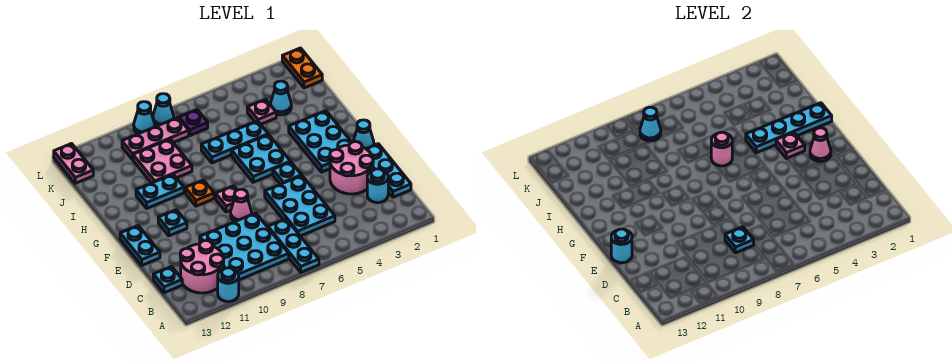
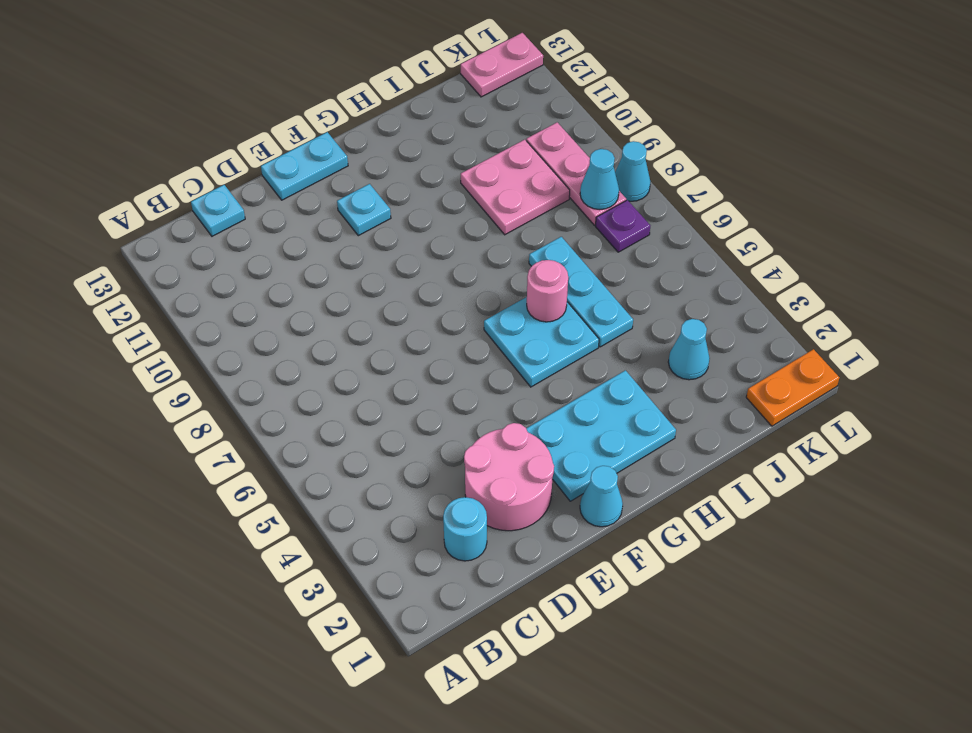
none -> cyan 1x3 plate [268,219,319,272]
none -> cyan 1x1 round brick [218,268,239,302]
none -> cyan 3x3 plate [200,213,289,280]
none -> pink 2x2 round brick [180,241,224,293]

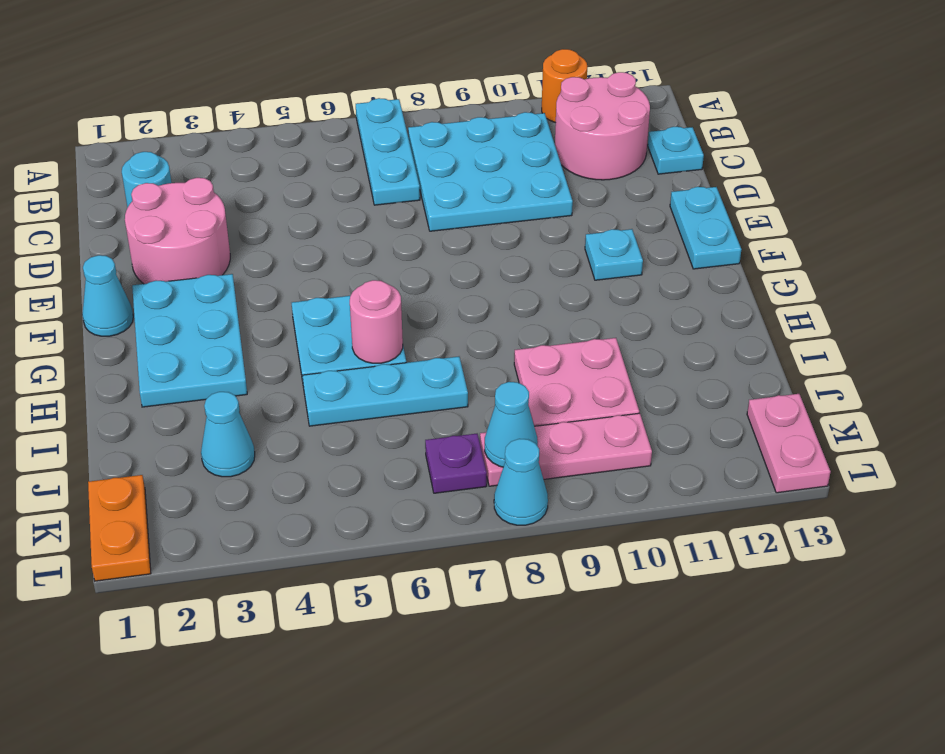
orange 1x1 round brick [542,49,587,123] -> cyan 1x1 round brick [218,268,239,302]
none -> cyan 1x3 plate [367,144,411,197]
none -> cyan 2x3 plate [265,176,335,236]
none -> pink 1x1 cone [231,189,251,221]
none -> cyan 1x1 plate [273,162,302,184]

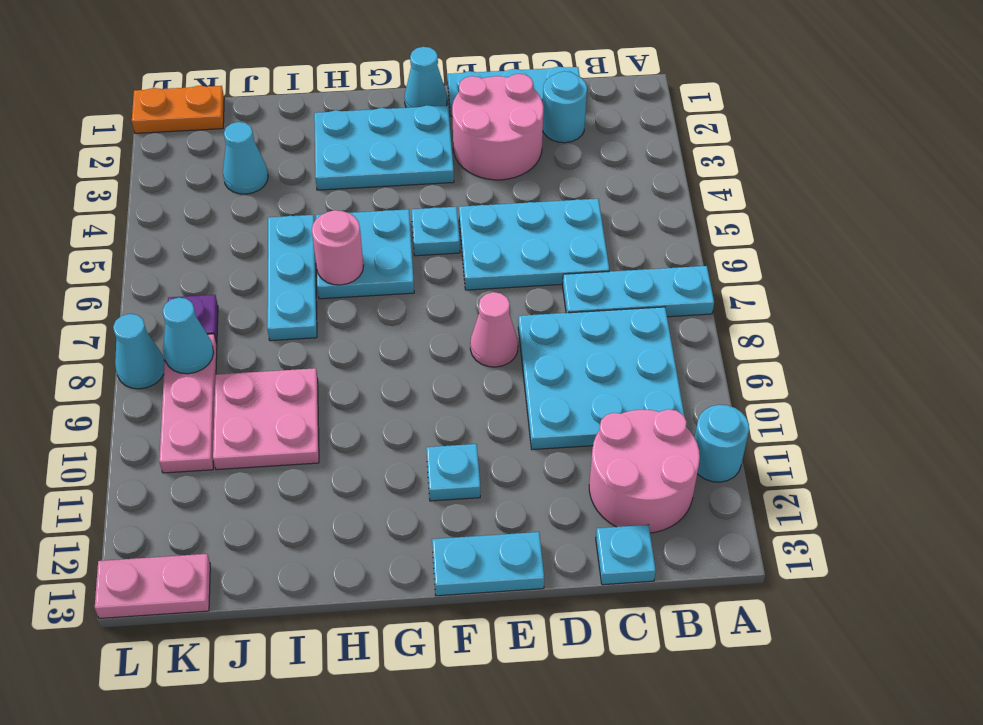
none -> pink 1x1 plate [216,186,237,212]
none -> orange 1x1 plate [185,180,214,206]
none -> cyan 1x2 plate [136,174,184,208]
none -> pink 1x1 plate [247,99,276,124]

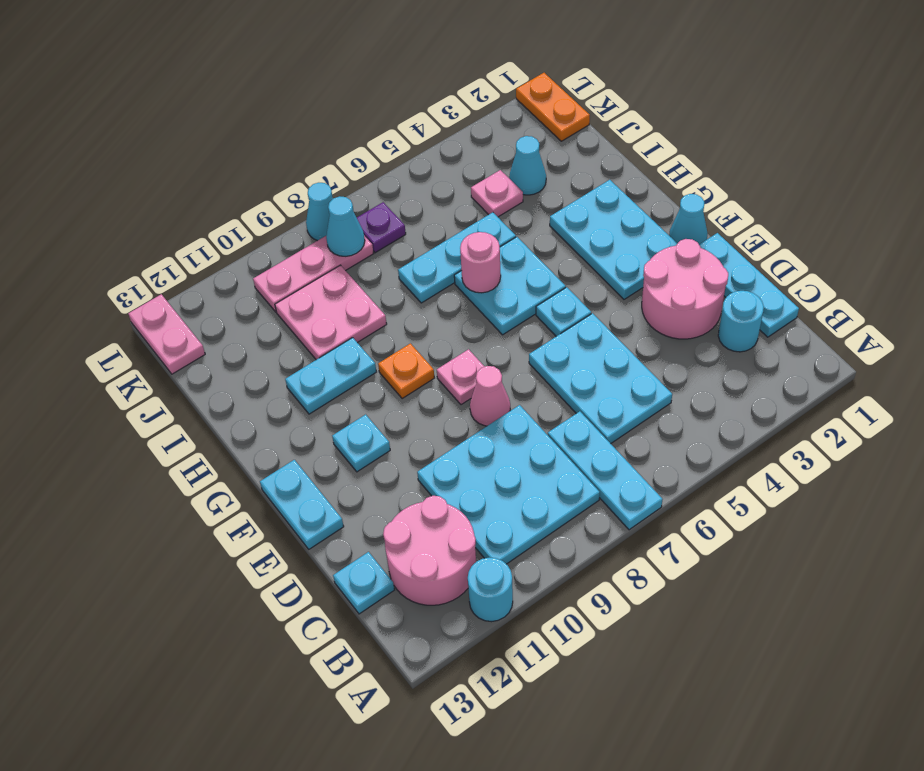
none -> cyan 1x1 cone [134,102,155,134]
none -> cyan 1x1 plate [725,227,754,253]
none -> cyan 1x1 round brick [611,229,632,263]
none -> pink 1x1 cone [810,128,831,161]

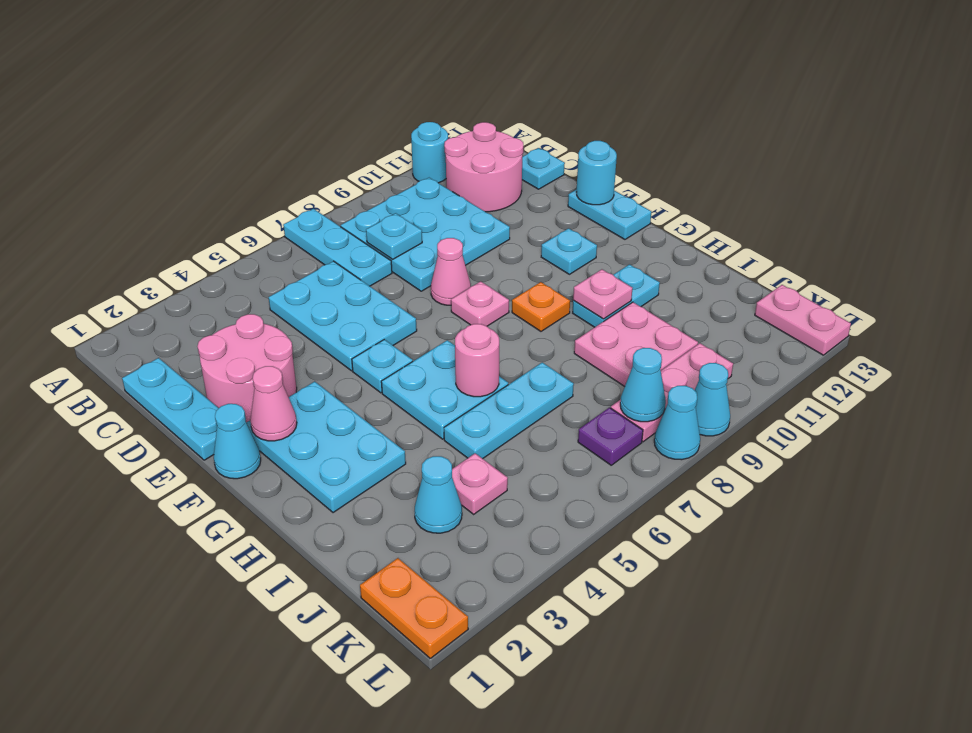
pink 1x1 plate [573,269,632,319] -> pink 1x1 plate moved to [776,132,805,158]
none -> cyan 1x1 round brick [367,169,388,203]
none -> cyan 1x4 plate [746,103,832,153]

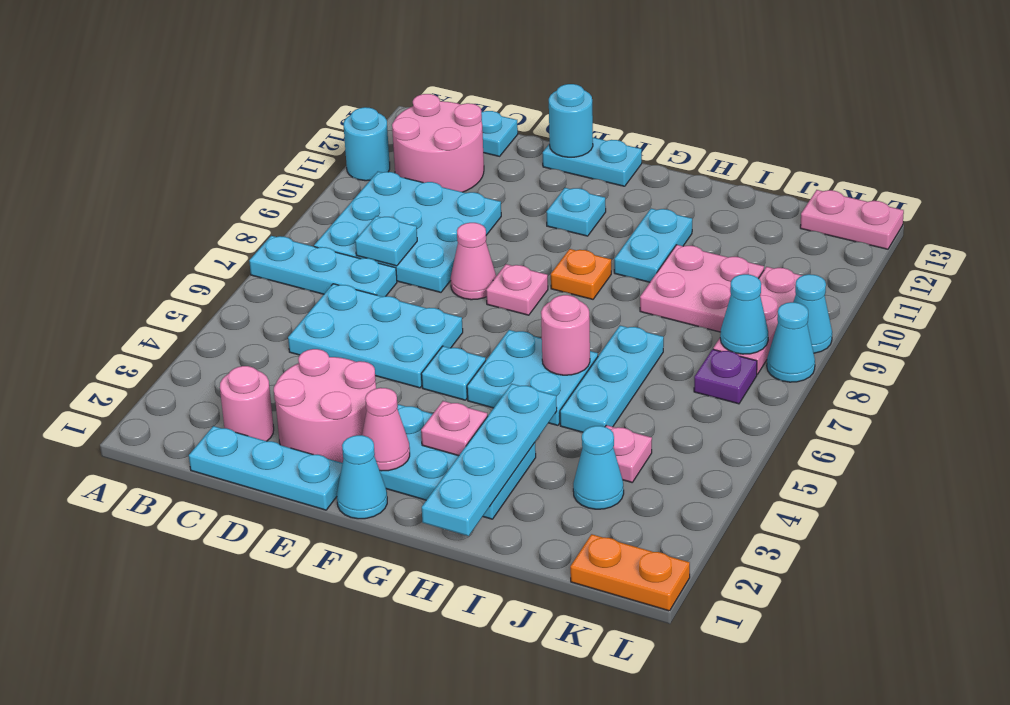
pink 1x1 round brick [220,366,274,441] -> cyan 1x1 round brick [367,169,388,203]

